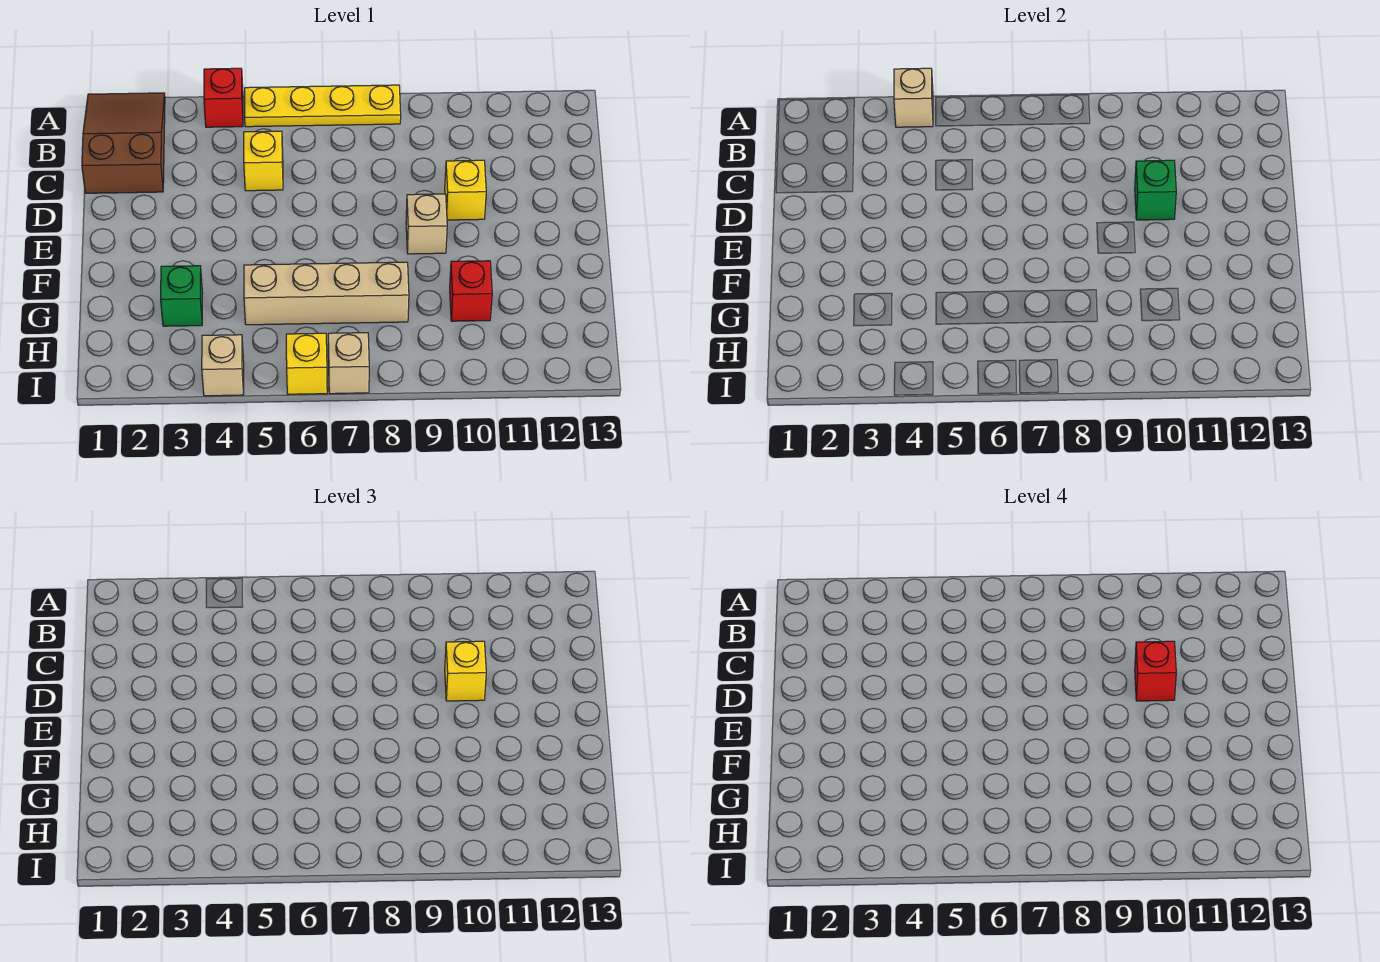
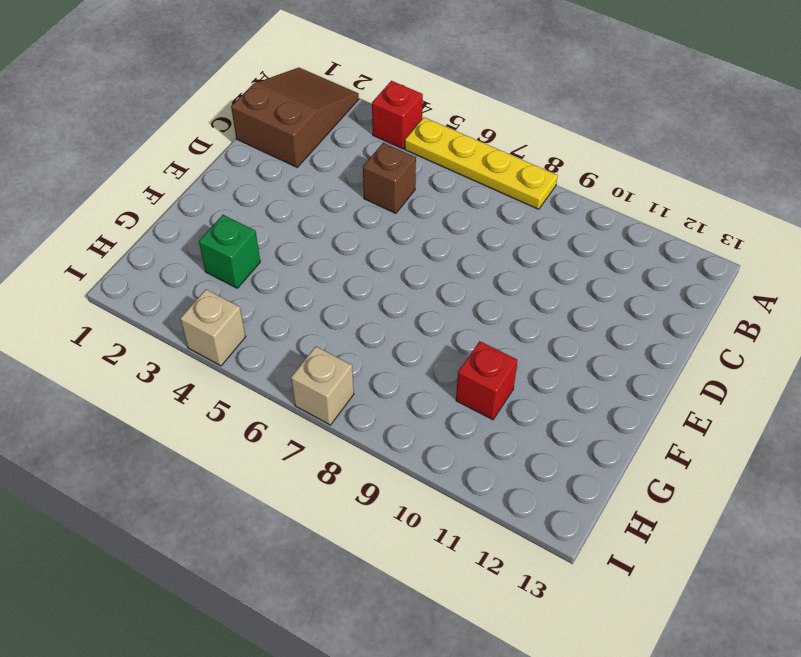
brown 1x1 brick [363,143,416,213] -> yellow 1x1 brick [244,131,283,191]
none -> yellow 1x1 brick [445,160,486,220]
none -> tan 1x1 brick [406,194,447,254]
none -> tan 1x4 brick [244,262,409,325]

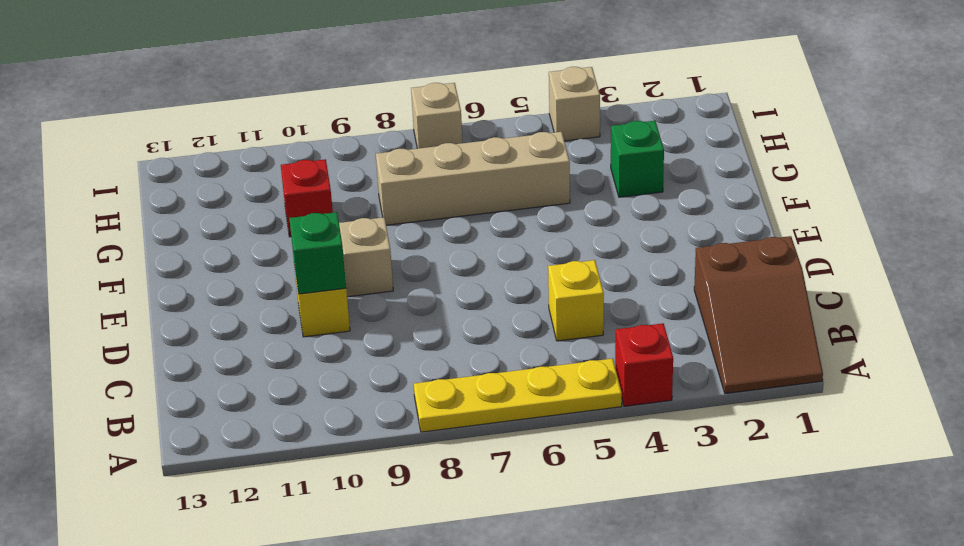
none -> yellow 1x1 brick [286,333,327,394]
none -> tan 1x1 brick [894,68,933,127]
none -> yellow 1x1 brick [445,641,486,701]

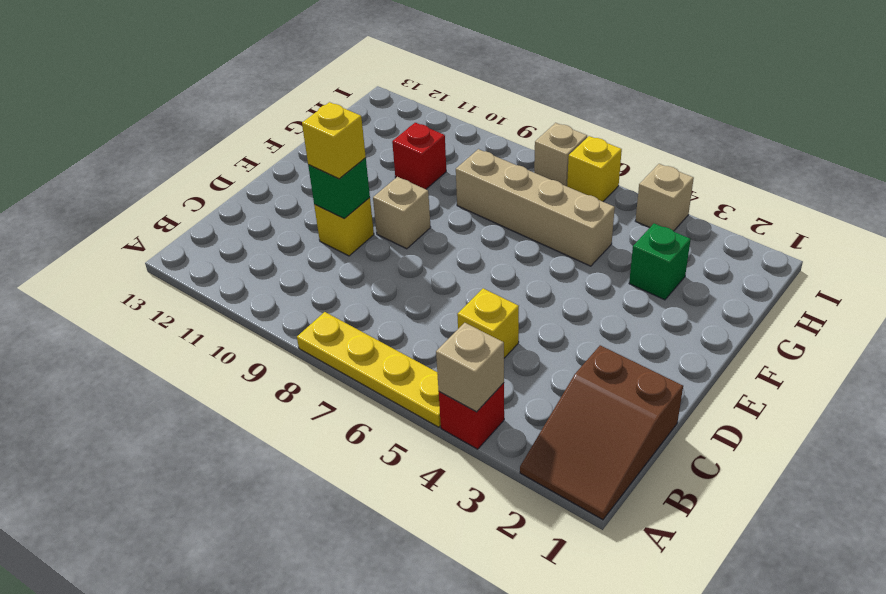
none -> red 1x1 brick [1135,641,1176,701]

